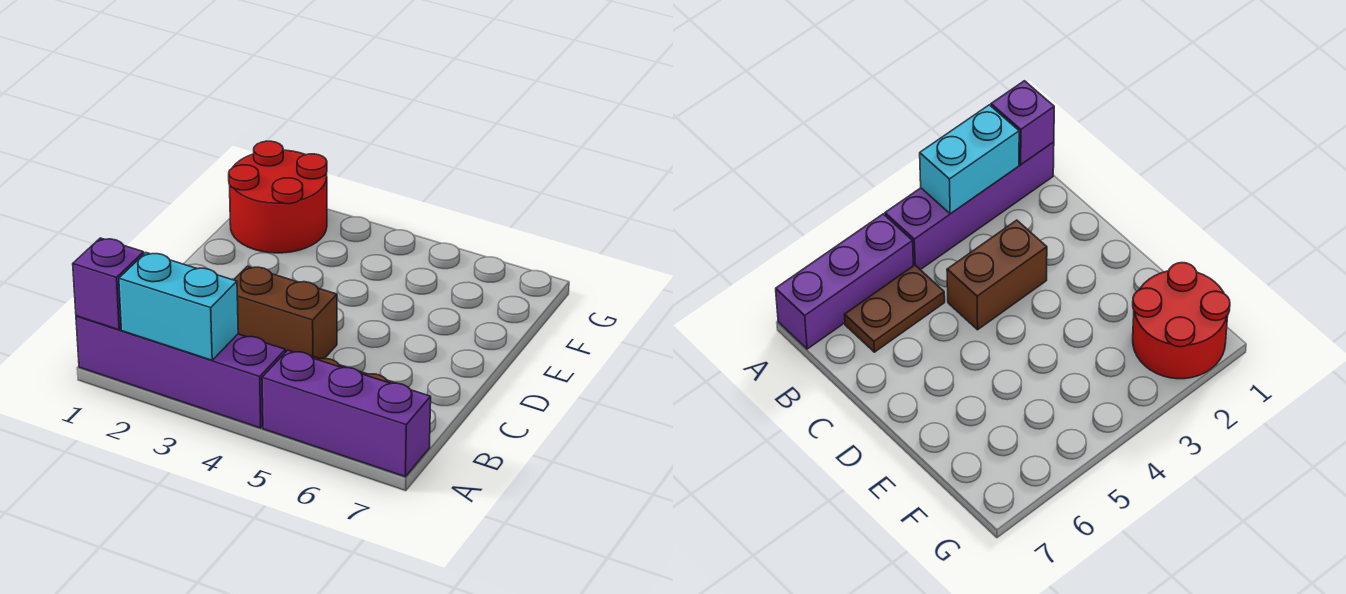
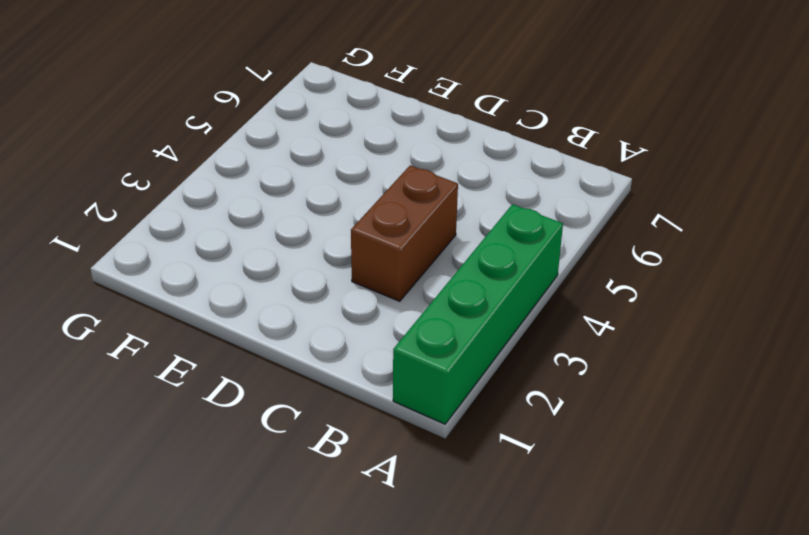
green 1x4 brick [393,204,563,424] -> purple 1x4 brick [76,316,285,428]
none -> purple 1x3 brick [262,350,431,477]
none -> brown 1x2 plate [845,265,945,352]

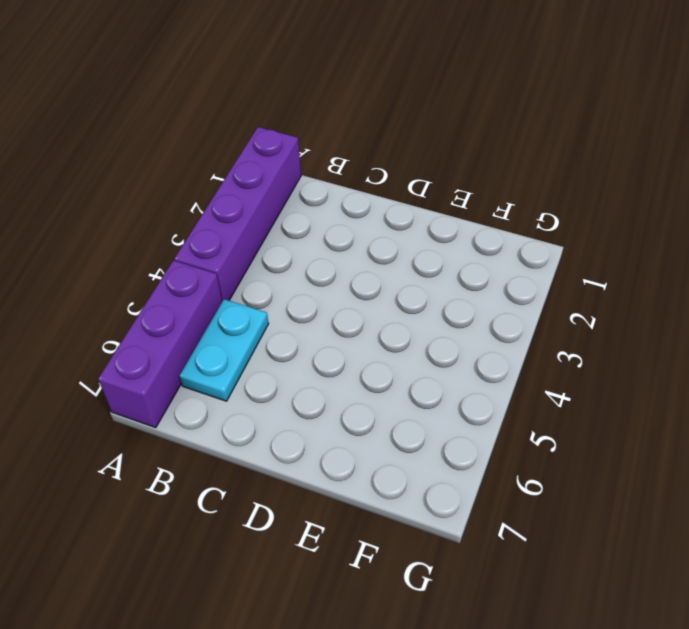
cyan 1x2 plate [180,299,269,401] -> brown 1x2 plate [845,265,945,352]
none -> brown 1x2 brick [234,266,337,359]
none -> red 2x2 round brick [229,141,327,253]

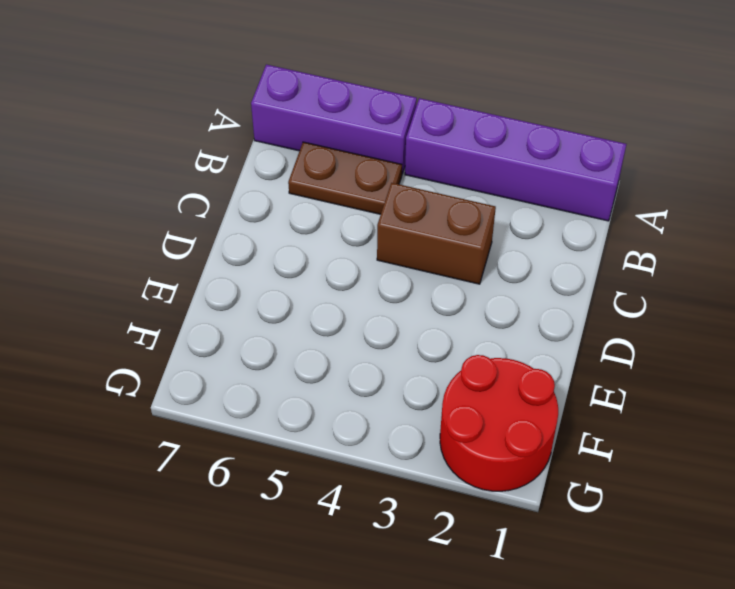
none -> purple 1x1 brick [73,238,144,330]
none -> cyan 1x2 brick [119,253,238,360]

